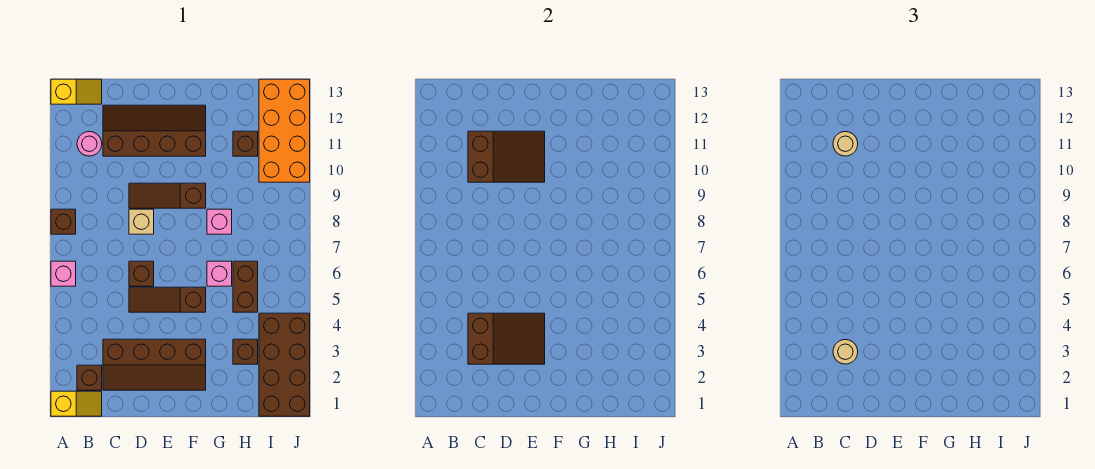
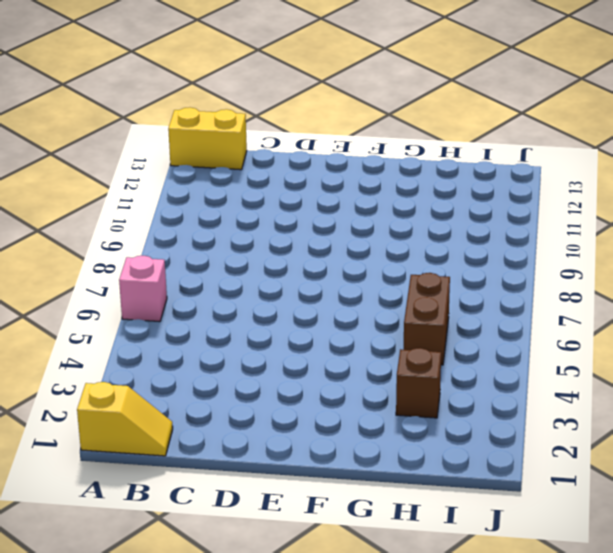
yellow 1x2 brick [168,107,247,170] -> yellow 1x2 slope [51,79,102,104]
none -> brown 1x1 brick [51,209,76,234]
none -> brown 1x1 brick [77,365,102,390]
none -> pink 1x1 round brick [77,132,102,156]

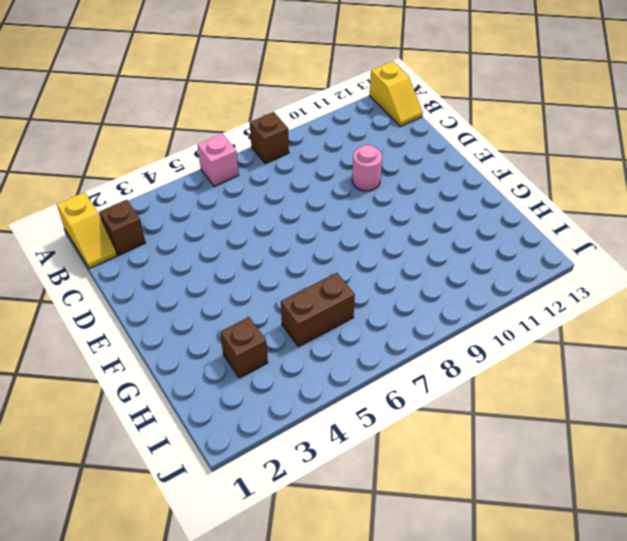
pink 1x1 round brick [352,145,382,191] -> pink 1x1 round brick moved to [77,132,102,156]
none -> brown 2x4 slope [103,339,206,390]
none -> brown 2x4 slope [103,105,206,156]
none -> brown 1x3 slope [129,287,206,312]

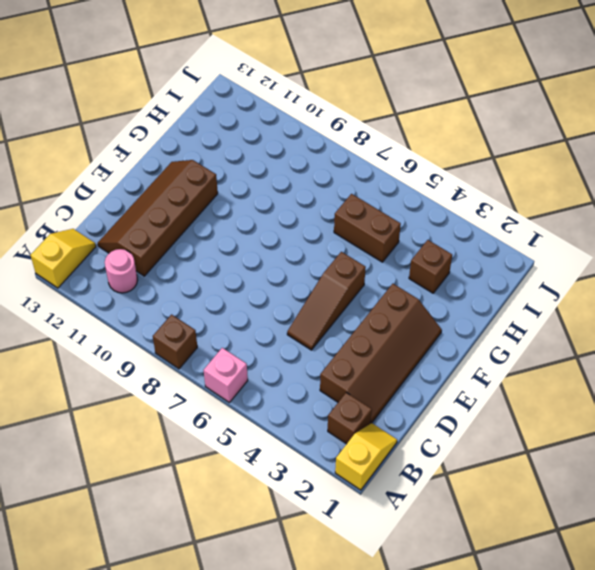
none -> brown 1x1 brick [129,261,154,286]
none -> tan 1x1 brick [129,209,154,234]
none -> brown 1x3 slope [129,183,206,208]

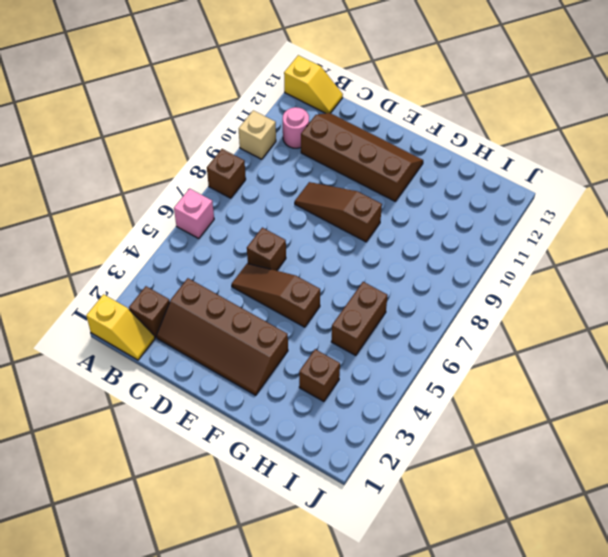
tan 1x1 brick [239,110,276,159] -> tan 1x1 brick moved to [129,209,154,234]
none -> pink 1x1 brick [207,261,232,286]
none -> pink 1x1 brick [207,209,232,234]
none -> brown 1x1 brick [233,131,258,156]

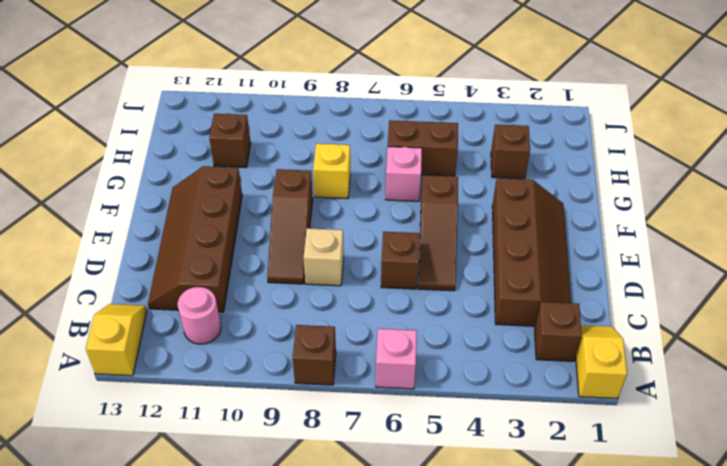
yellow 1x1 brick [313,144,350,198] -> pink 1x1 brick [207,209,232,234]
none -> brown 2x4 brick [259,313,310,416]
none -> orange 2x4 brick [259,79,310,182]
none -> brown 2x3 slope [468,313,545,364]

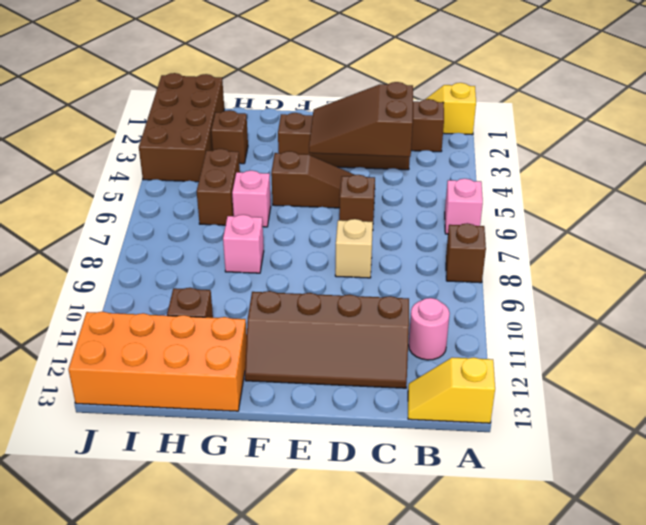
orange 2x4 brick [68,312,247,411] -> orange 2x4 brick turned to [259,79,310,182]
none -> brown 1x3 slope [129,183,206,208]
none -> brown 2x3 slope [468,131,545,182]
none -> tan 1x1 round brick [833,340,858,364]

